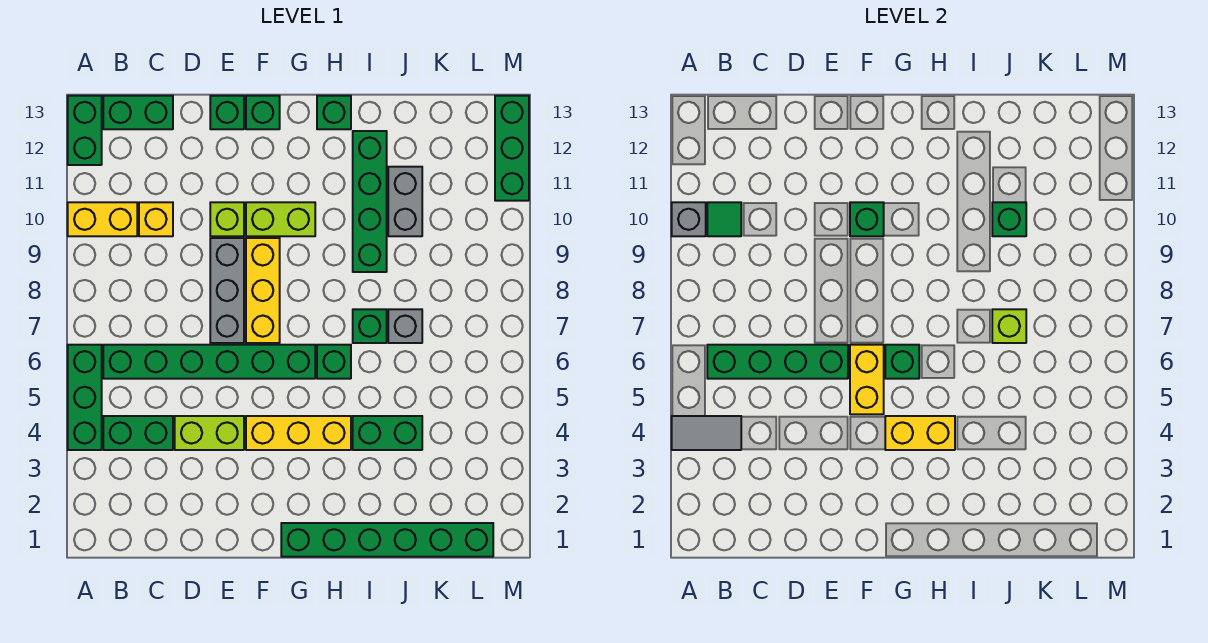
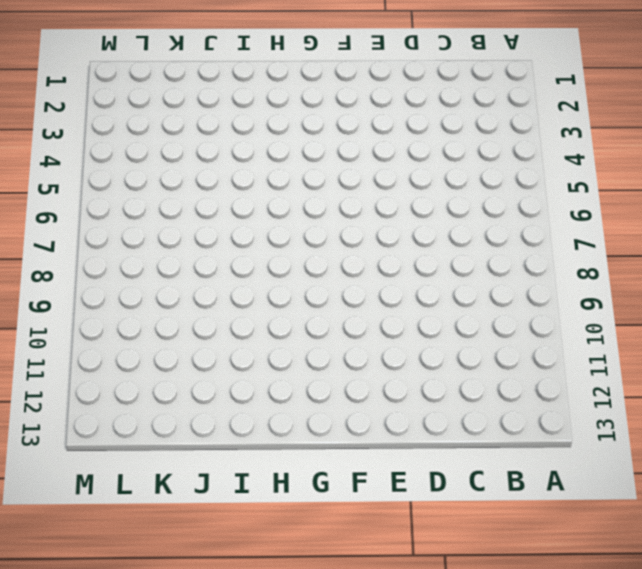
none -> green 1x3 brick [68,345,102,450]
none -> yellow 1x2 brick [68,202,137,236]
none -> green 1x2 brick [68,96,102,165]
none -> green 1x2 brick [103,416,173,450]

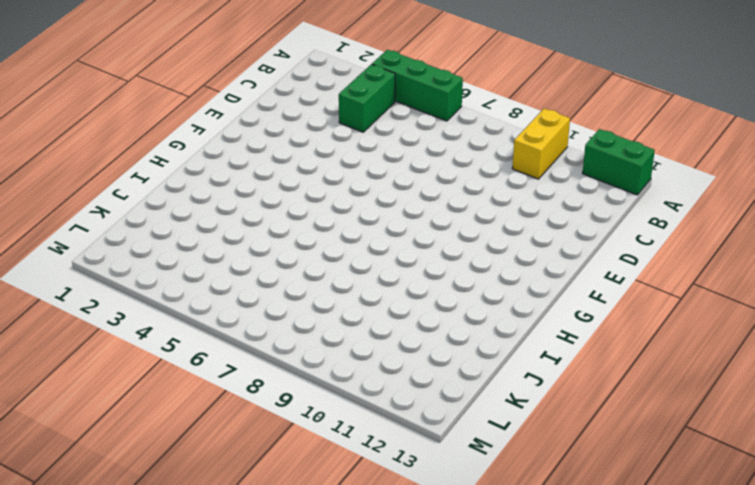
none -> green 1x6 brick [103,345,315,379]
none -> green 1x2 brick [103,96,173,129]
none -> yellow 1x1 brick [139,202,173,236]
none -> lime 1x2 brick [175,416,244,450]

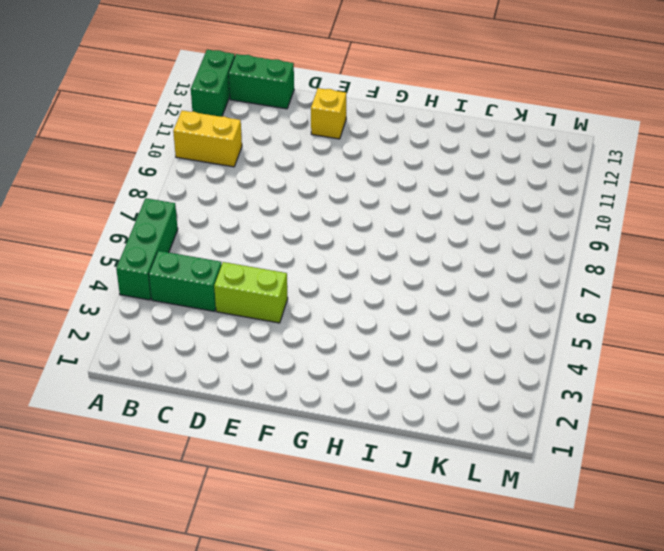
yellow 1x1 brick [311,88,346,139] -> yellow 1x1 brick moved to [139,202,173,236]
none -> green 1x6 brick [103,345,315,379]
none -> grey 1x3 brick [210,238,244,343]
none -> lime 1x1 brick [210,202,244,236]
none -> green 1x1 brick [210,96,244,129]

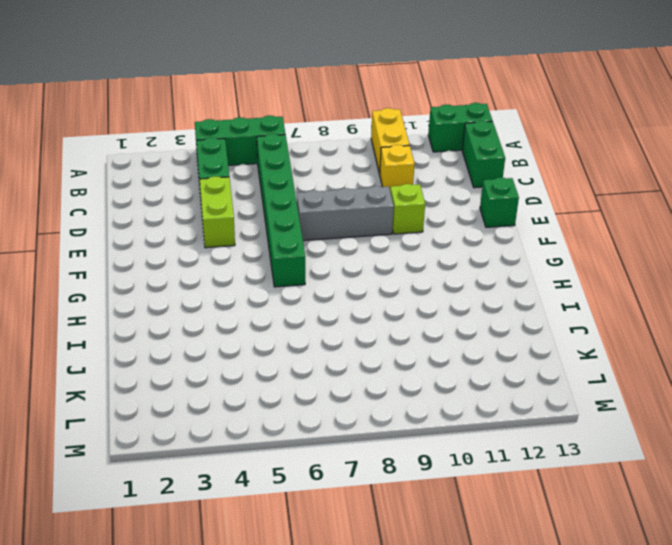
none -> yellow 1x3 brick [246,416,351,450]
none -> yellow 1x3 brick [246,238,280,343]
none -> lime 1x2 brick [246,202,315,236]
none -> green 1x1 brick [246,96,280,129]

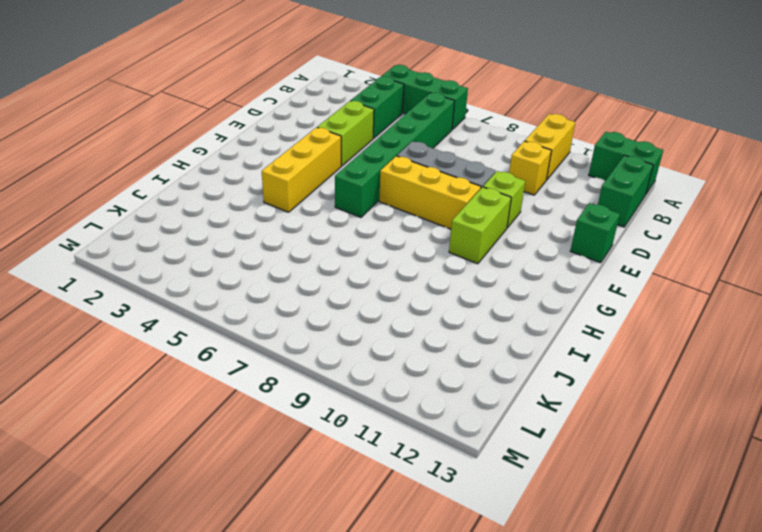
none -> green 1x1 brick [246,96,280,129]
none -> green 1x6 brick [281,523,493,557]
none -> green 1x1 brick [317,345,351,379]
none -> green 1x1 brick [317,96,351,129]

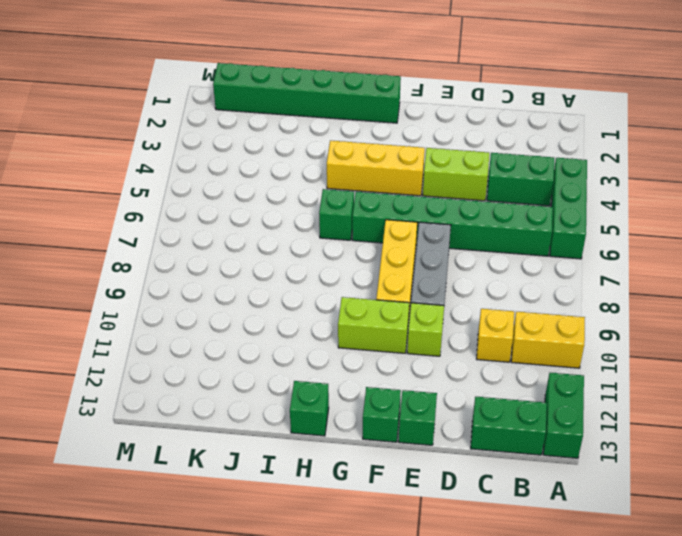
none -> green 1x2 brick [353,416,422,450]
none -> green 1x1 brick [353,309,387,343]
none -> green 1x4 brick [353,131,387,272]
none -> grey 1x1 brick [388,309,422,343]

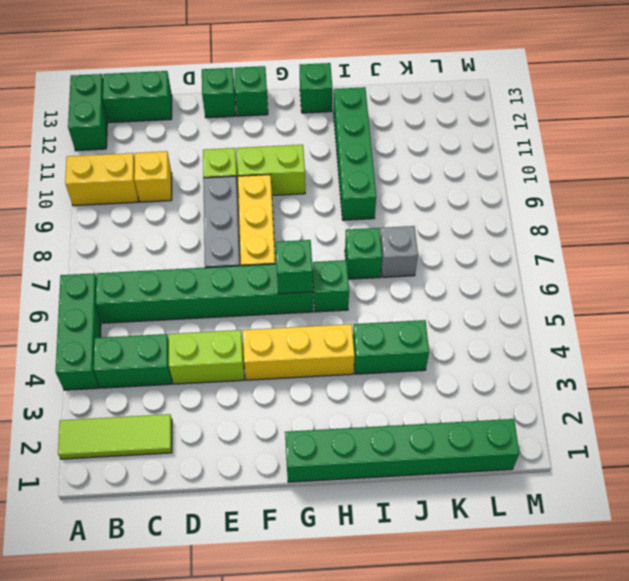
lime 1x3 tile [58,414,172,459] -> none
none -> grey 1x2 brick [388,167,422,236]
none -> green 1x3 brick [495,96,529,201]
none -> grey 1x2 tile [672,416,741,450]
none -> grey 1x1 brick [672,202,706,236]

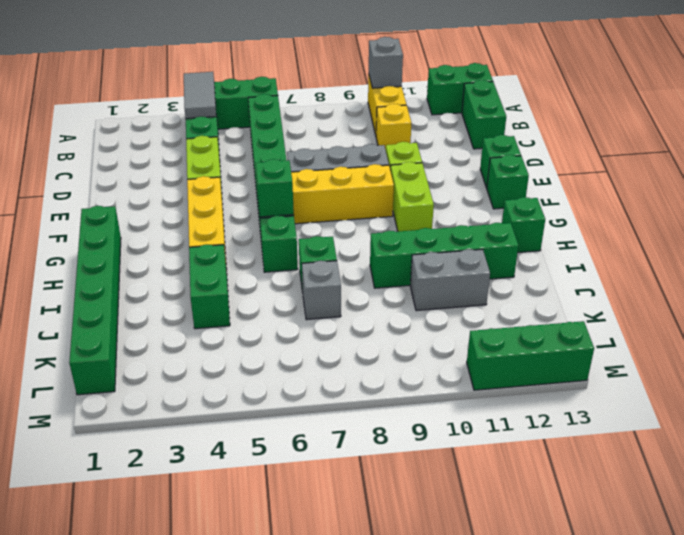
none -> green 1x4 brick [707,345,848,379]
none -> green 1x1 tile [707,202,741,236]
none -> yellow 1x2 brick [850,345,884,414]
none -> green 1x1 brick [850,202,884,236]

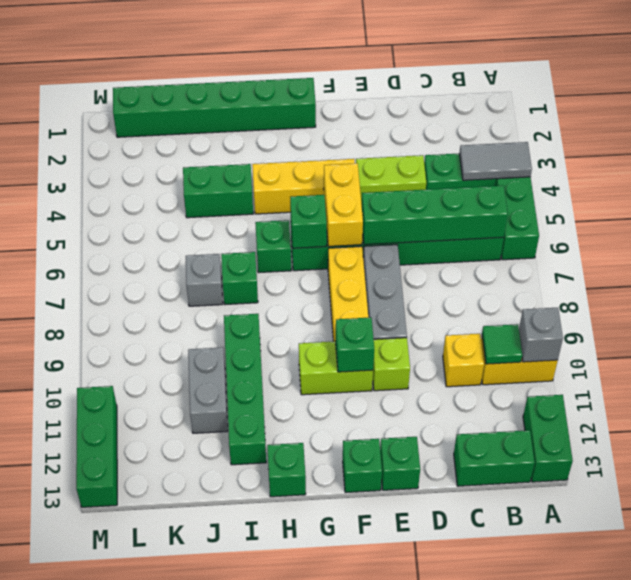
none -> yellow 1x2 brick [885,416,955,450]
none -> lime 1x1 brick [992,309,1026,343]
none -> green 1x1 brick [992,202,1026,236]

